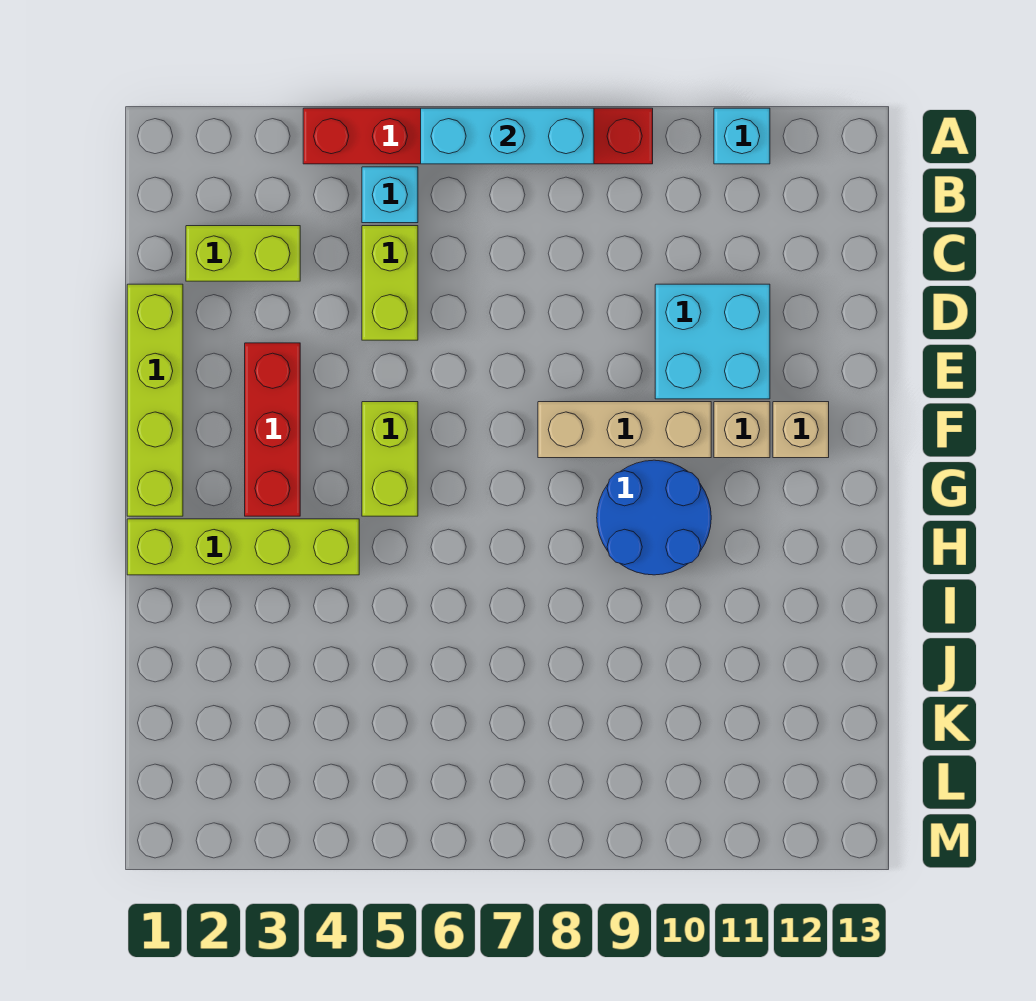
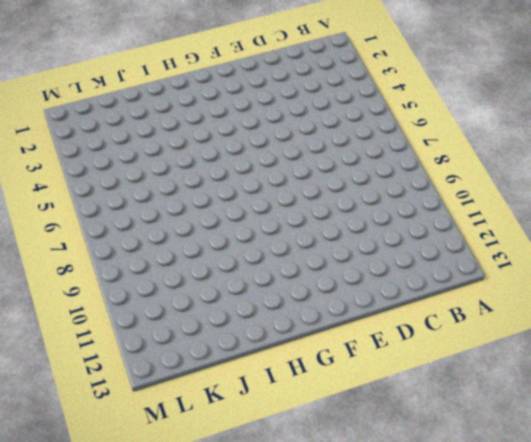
none -> red 1x6 brick [303,108,653,164]
none -> cyan 1x1 brick [714,108,770,164]
none -> cyan 1x1 brick [362,167,418,223]

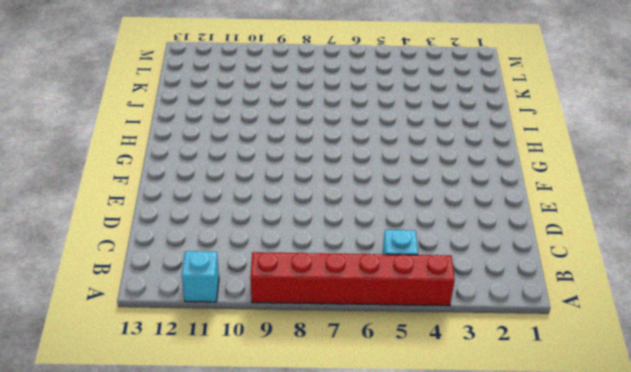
none -> lime 1x2 brick [186,226,300,281]
none -> lime 1x2 brick [362,226,418,340]
none -> lime 1x4 brick [127,284,183,516]

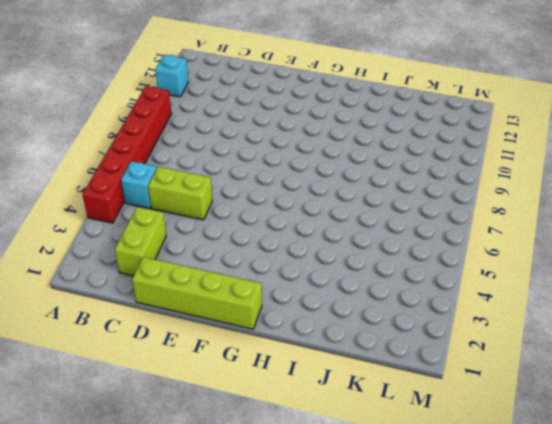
none -> cyan 2x2 brick [655,284,770,399]
none -> red 1x3 brick [245,343,300,516]
none -> lime 1x2 brick [362,402,418,516]

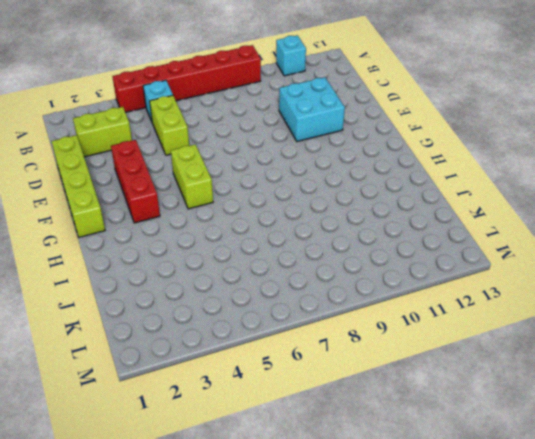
none -> tan 1x3 brick [538,402,711,458]
none -> tan 1x1 brick [714,402,770,458]
none -> tan 1x1 brick [773,402,829,458]

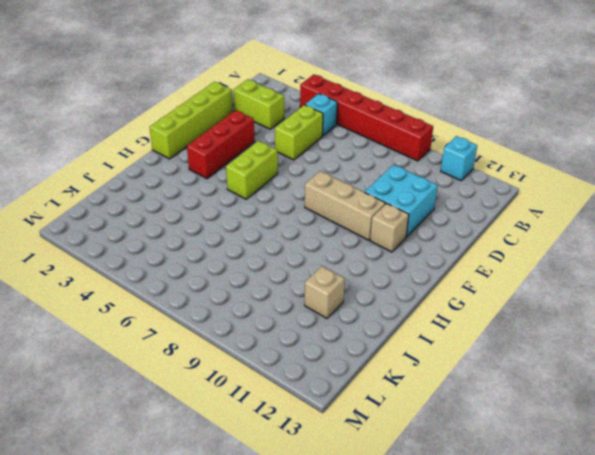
tan 1x1 brick [305,266,345,318] -> tan 1x1 brick moved to [773,402,829,458]
none -> blue 2x2 round brick [597,460,711,575]
none -> lime 1x4 brick [127,519,359,575]
none -> cyan 1x3 brick [421,108,594,164]

